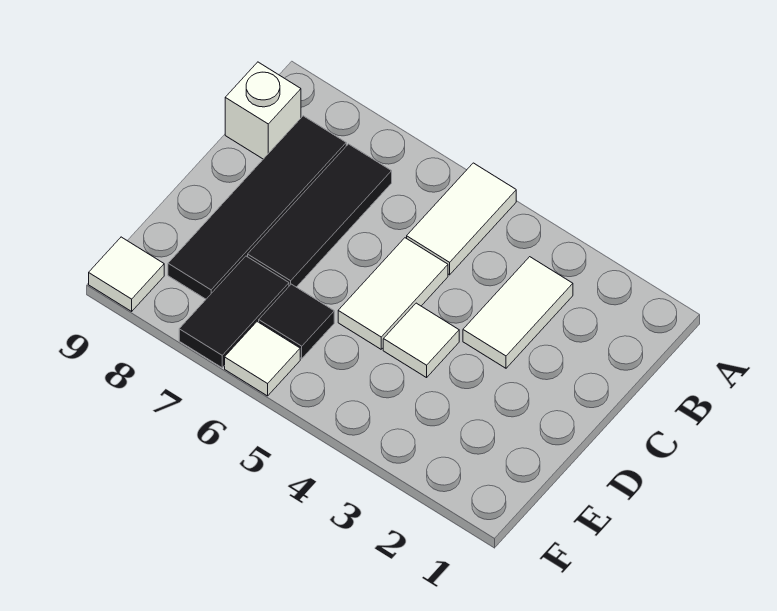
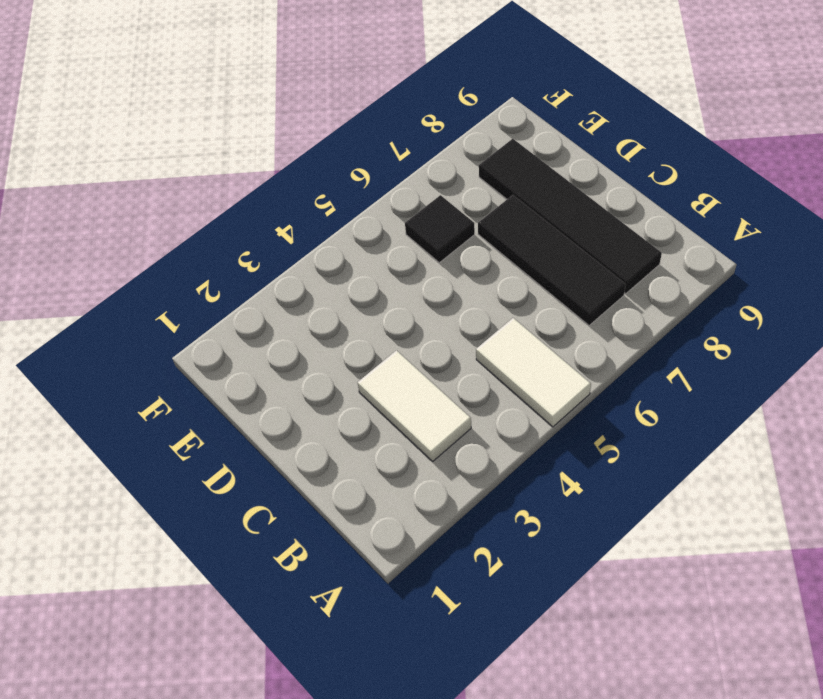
none -> white 1x1 brick [225,62,301,159]
none -> white 1x2 tile [338,238,448,349]

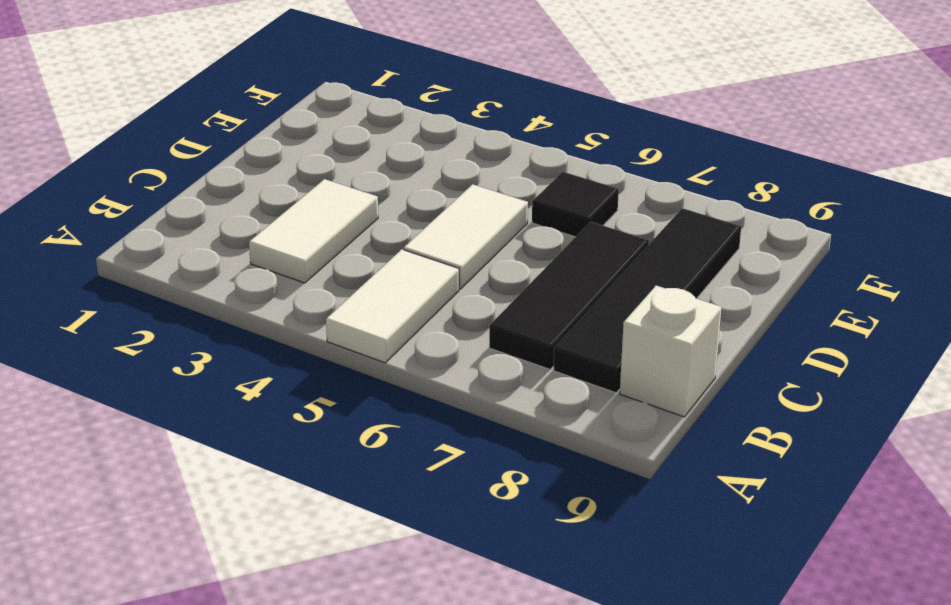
none -> white 1x1 tile [383,303,459,378]
none -> black 1x2 tile [179,256,289,368]

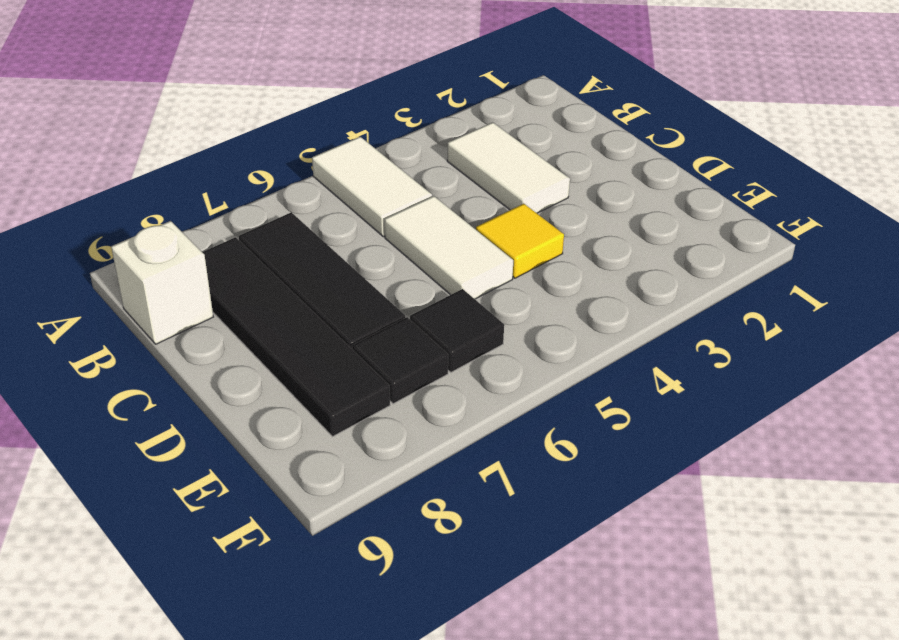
yellow 1x1 tile [476,204,564,278] -> white 1x1 tile [383,303,459,378]
black 1x1 tile [352,317,448,404] -> black 1x2 tile [179,256,289,368]
none -> white 1x1 tile [225,322,300,396]
none -> white 1x1 tile [89,237,164,311]

